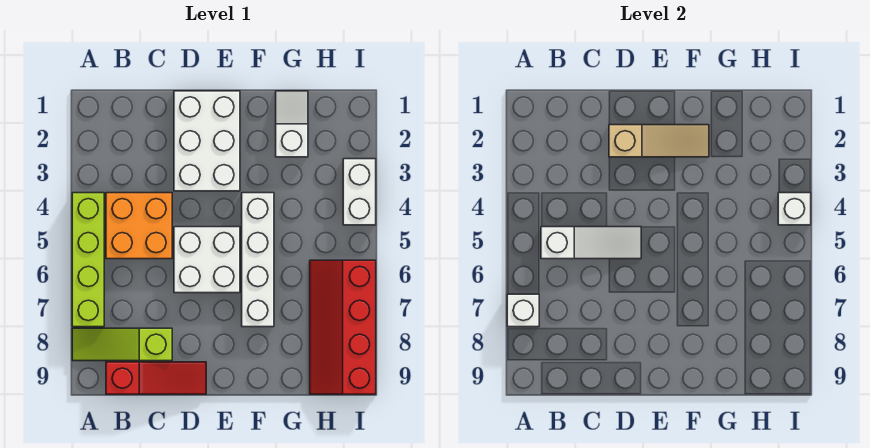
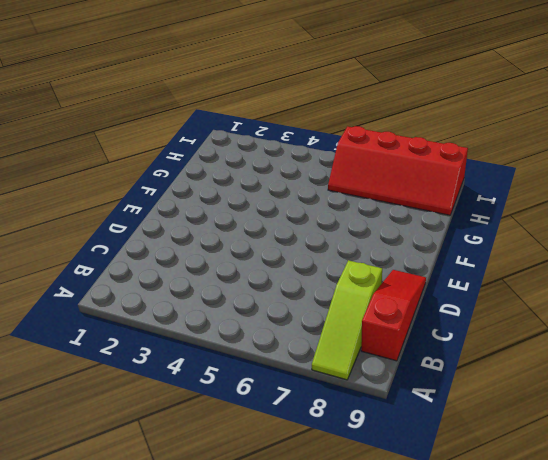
none -> lime 1x4 brick [72,193,104,327]
none -> orange 2x2 brick [106,193,172,259]
none -> white 2x3 brick [174,91,240,191]

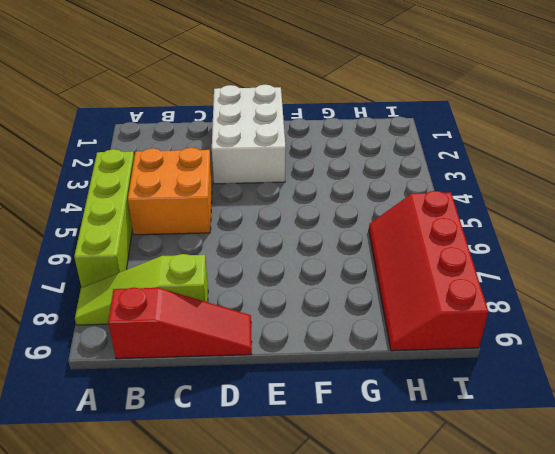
none -> white 2x2 brick [174,227,240,293]
none -> white 1x4 brick [242,193,274,327]
none -> white 1x2 slope [276,91,308,157]

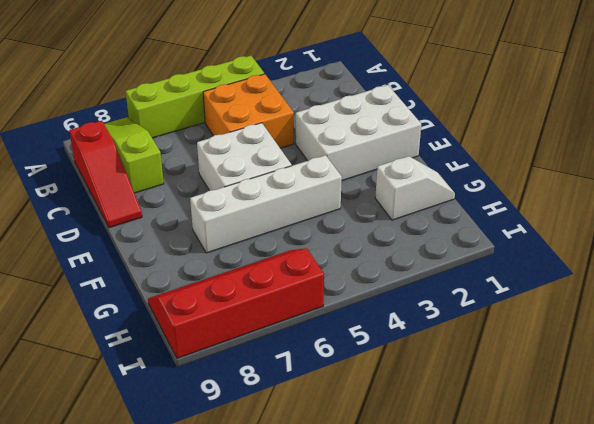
none -> white 1x2 brick [343,159,376,225]
none -> white 1x1 brick [507,294,539,327]
none -> white 1x3 slope [541,227,641,259]

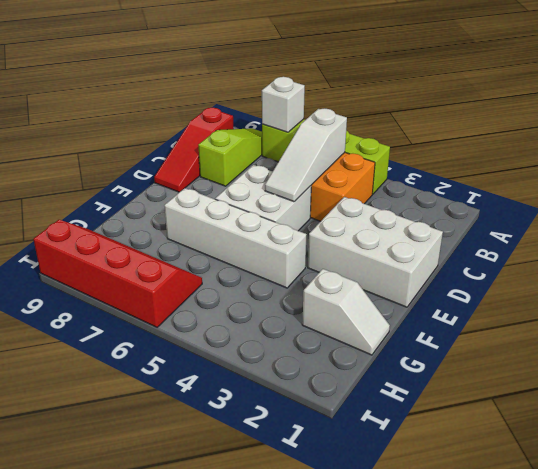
none -> white 1x2 brick [343,159,376,225]
none -> tan 1x3 slope [609,125,709,157]
none -> white 1x1 brick [778,193,811,225]

